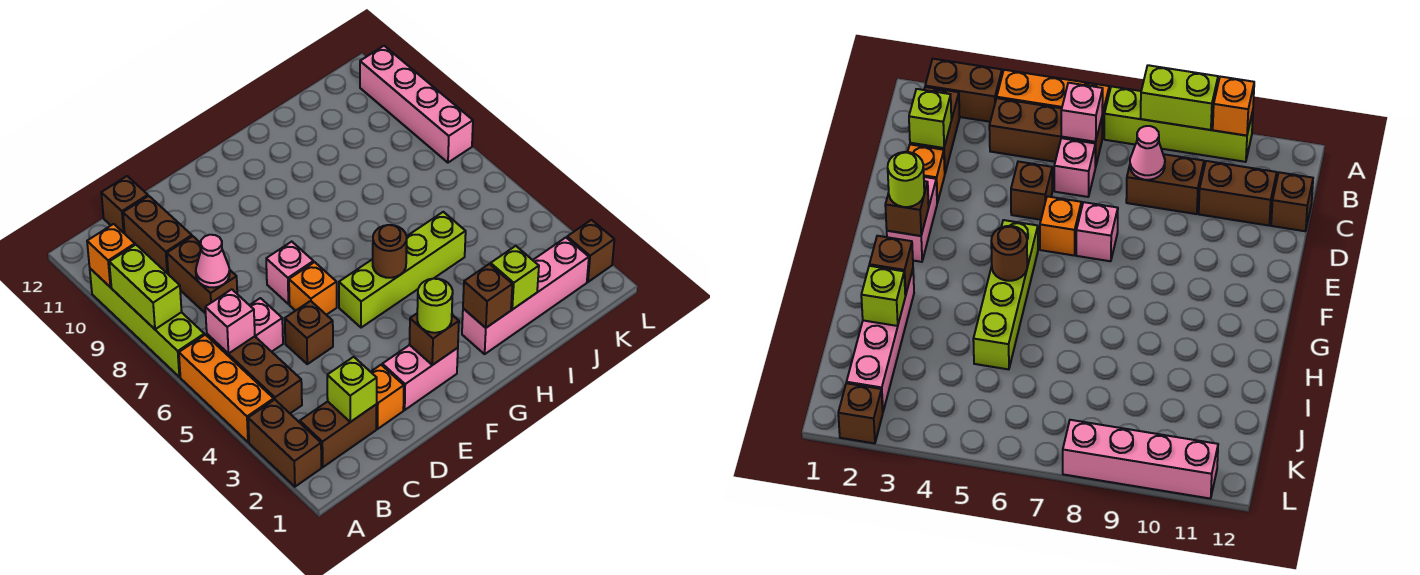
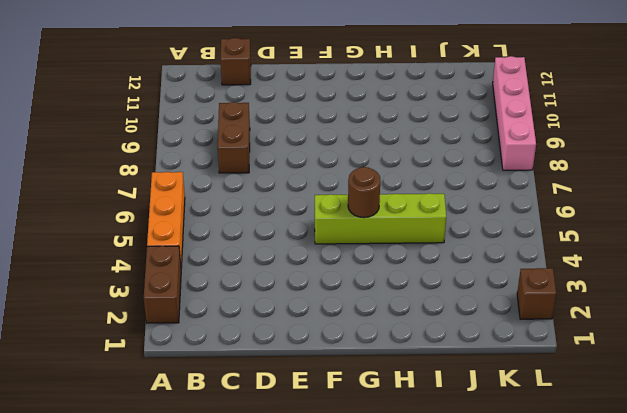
none -> lime 1x4 brick [90,269,204,377]
none -> brown 1x2 brick [300,401,377,467]
none -> brown 1x3 brick [207,334,302,413]

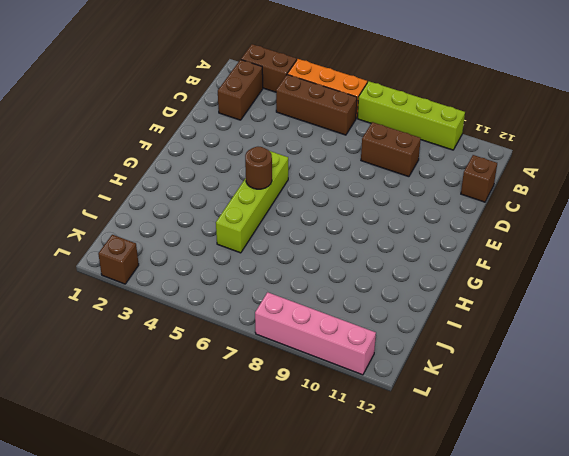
none -> pink 1x1 brick [250,298,283,352]
none -> brown 1x2 brick [123,196,192,274]
none -> orange 1x1 brick [371,365,404,429]

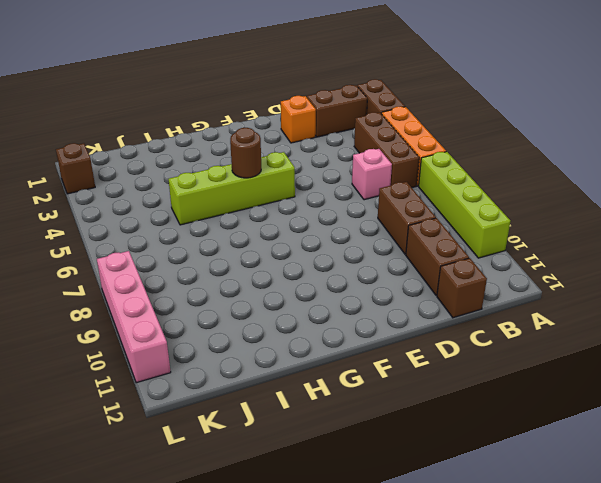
none -> brown 1x1 brick [285,301,333,364]
none -> pink 1x2 brick [382,345,458,410]
none -> orange 1x1 brick [289,262,337,315]

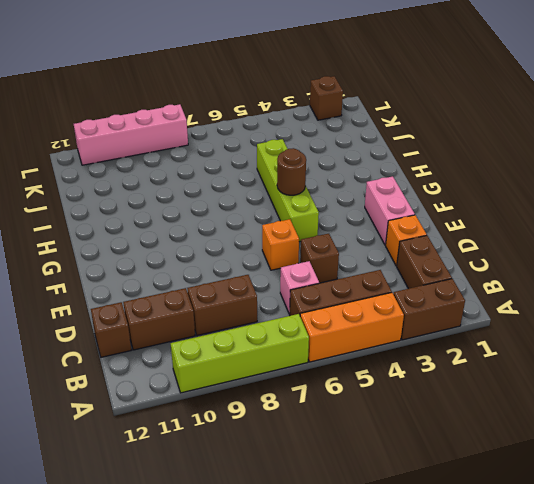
none -> pink 1x1 brick [266,242,314,304]
none -> pink 1x4 brick [462,238,589,354]
none -> lime 1x2 brick [109,245,182,329]

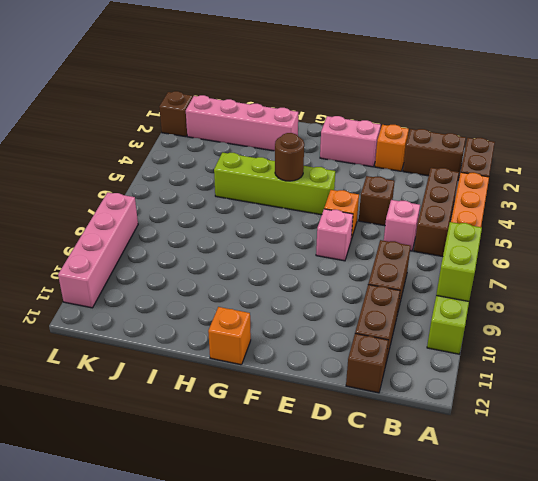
orange 1x1 brick [208,307,251,365] -> orange 1x1 brick moved to [87,224,135,287]
none -> pink 1x1 brick [205,289,255,354]
none -> lime 1x1 brick [327,357,377,422]
none -> pink 1x1 cone [196,235,230,288]

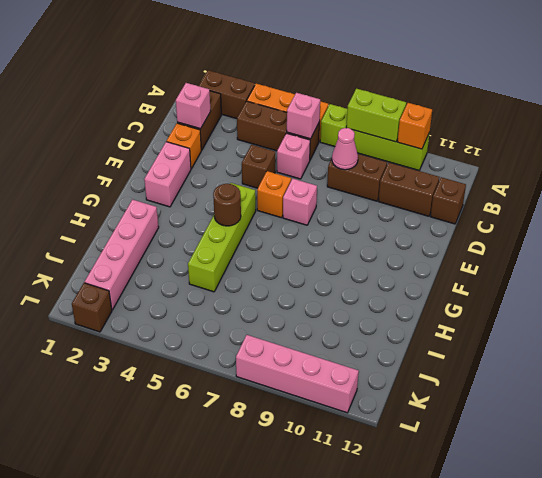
pink 1x1 brick [176,83,211,129] -> lime 1x1 brick [327,357,377,422]
none -> brown 1x1 brick [409,314,459,365]
none -> brown 1x1 brick [463,264,512,328]
none -> lime 1x1 brick [491,246,539,310]

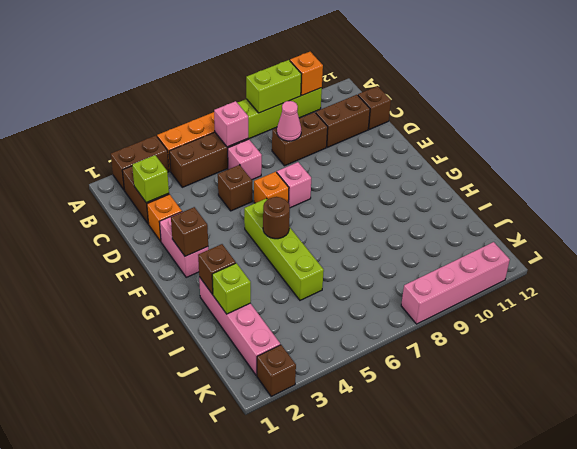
none -> lime 1x1 round brick [417,279,453,333]

